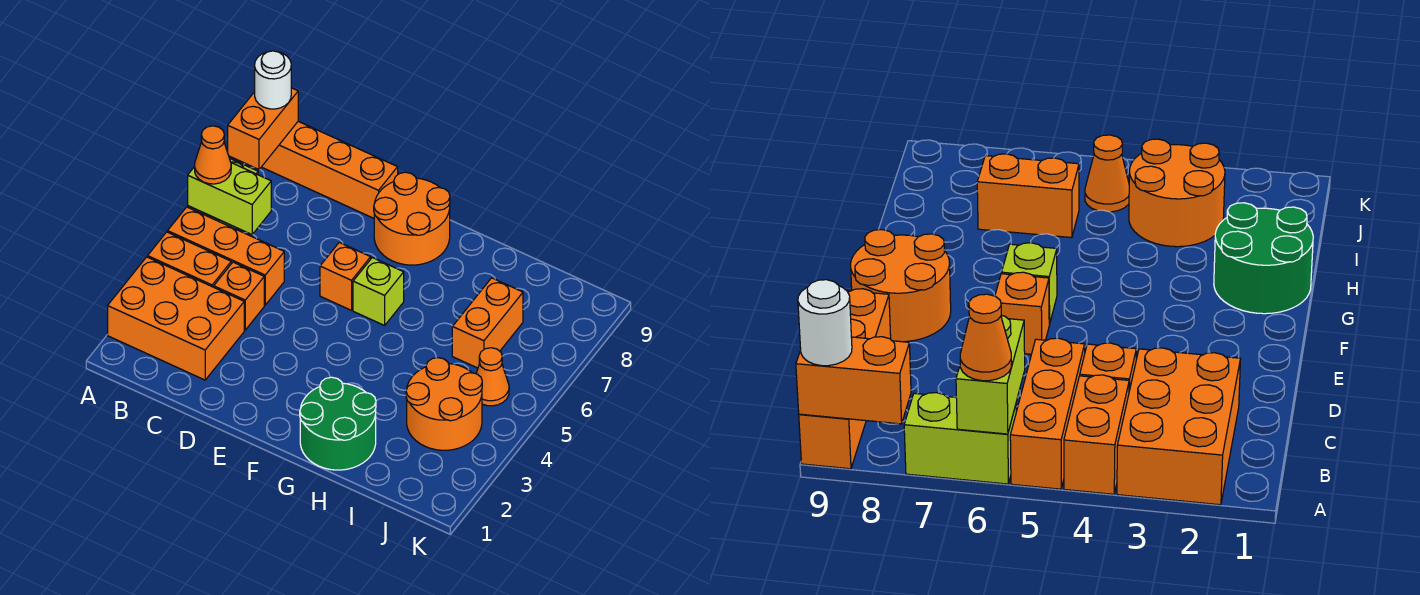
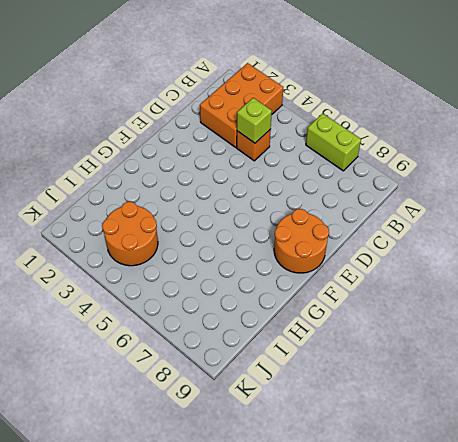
lime 1x1 brick [237,98,272,143] -> lime 1x1 brick moved to [353,258,404,325]
none -> orange 1x2 brick [148,232,231,287]
none -> orange 1x3 brick [168,207,284,305]
none -> orange 1x4 brick [262,121,398,218]

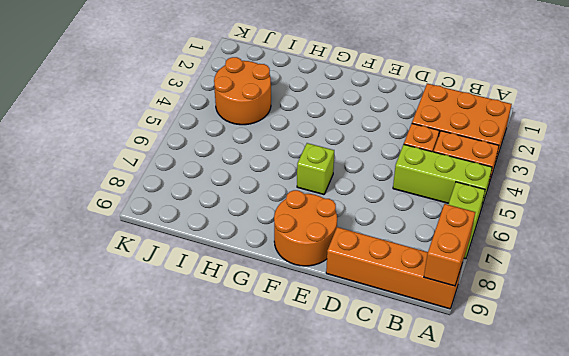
lime 1x3 brick [393,144,492,209] -> orange 1x3 brick [168,207,284,305]
none -> orange 1x1 brick [320,242,371,310]
none -> green 2x2 round brick [300,377,376,470]
none -> orange 1x2 brick [452,278,523,368]

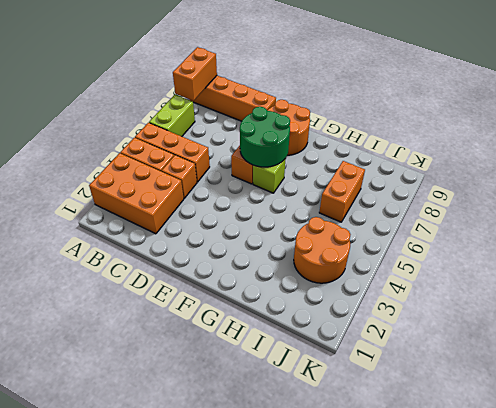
green 2x2 round brick [240,107,290,167] -> green 2x2 round brick moved to [300,377,376,470]
none -> orange 1x1 cone [476,348,509,406]
none -> lime 1x2 brick [188,163,271,234]
none -> orange 1x1 cone [195,126,231,184]

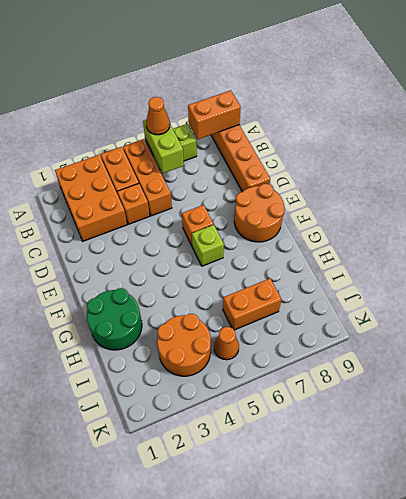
none -> white 1x1 round brick [255,51,291,109]

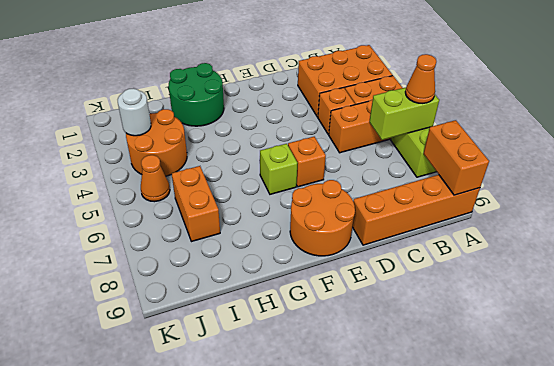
white 1x1 round brick [118,88,151,136] -> white 1x1 round brick moved to [255,51,291,109]

